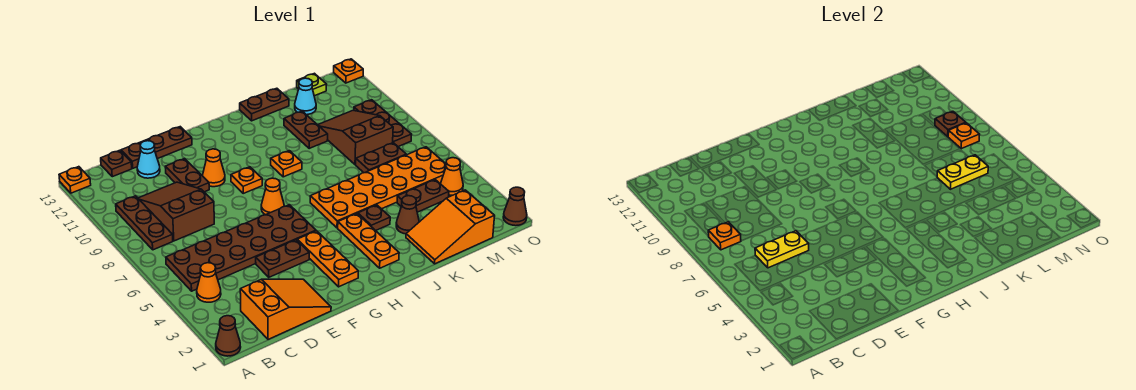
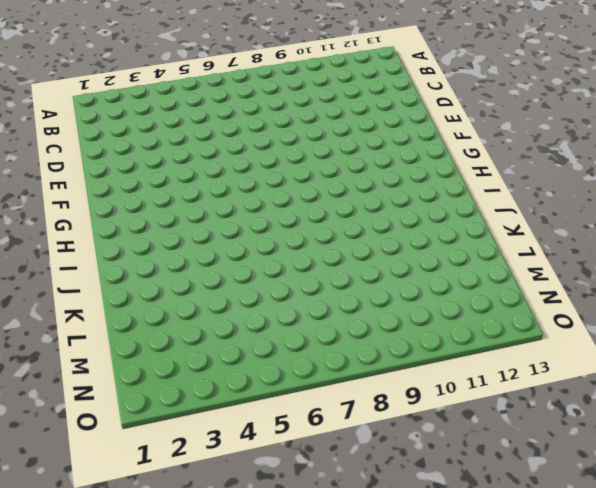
none -> brown 1x1 cone [216,316,241,356]
none -> orange 1x1 plate [59,167,91,193]
none -> orange 1x1 cone [197,263,221,302]
none -> brown 2x6 plate [166,205,316,291]

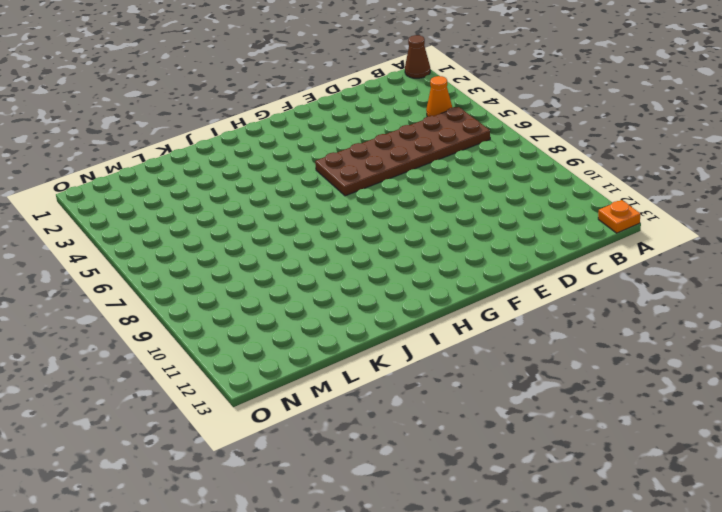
none -> brown 1x3 plate [116,196,173,250]
none -> orange 2x3 slope [240,279,331,339]
none -> brown 2x3 slope [138,182,214,241]
none -> brown 1x1 plate [101,150,132,177]

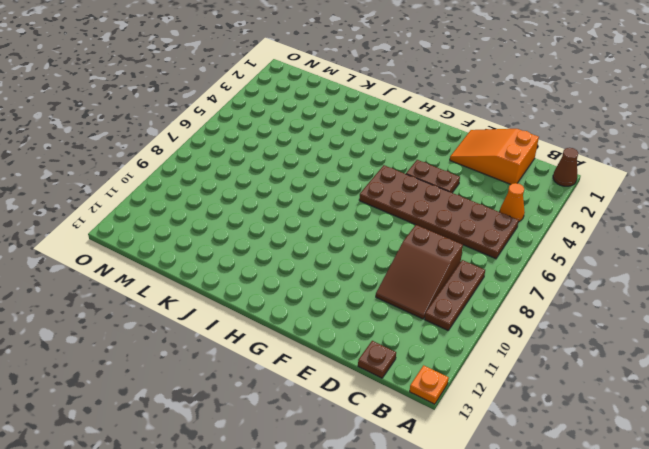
none -> cyan 1x1 cone [137,141,160,178]
none -> brown 1x3 plate [121,127,192,168]
none -> brown 1x2 plate [165,158,209,192]
none -> orange 1x1 cone [203,149,225,187]

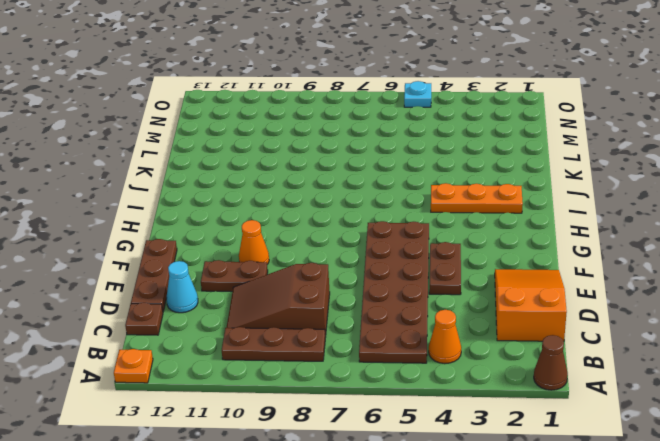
cyan 1x1 plate [404,81,431,107] -> none
none -> orange 1x3 plate [297,231,358,287]
none -> orange 1x1 cone [261,178,284,215]
none -> orange 1x1 plate [231,167,262,193]
none -> orange 2x6 plate [310,147,446,228]

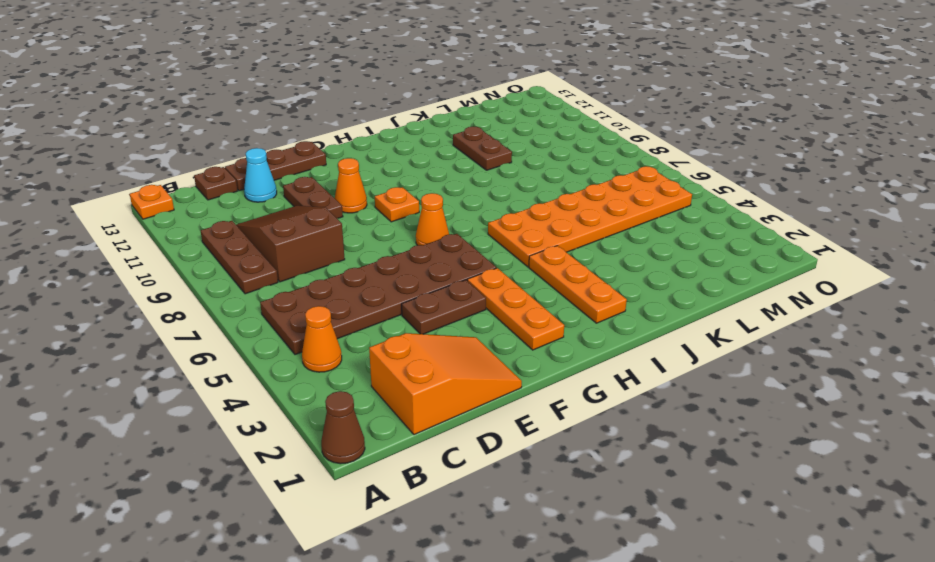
none -> orange 1x1 plate [271,151,302,177]
none -> brown 1x1 plate [358,205,390,231]
none -> brown 1x2 plate [240,88,289,121]
none -> orange 2x3 slope [406,190,495,264]

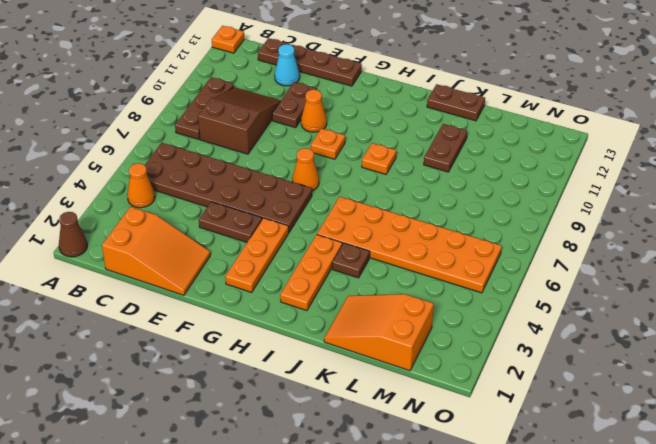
none -> brown 1x1 cone [396,196,419,234]
none -> brown 1x2 plate [397,180,449,212]
none -> brown 1x2 plate [356,143,406,173]
none -> brown 2x3 slope [318,110,393,165]

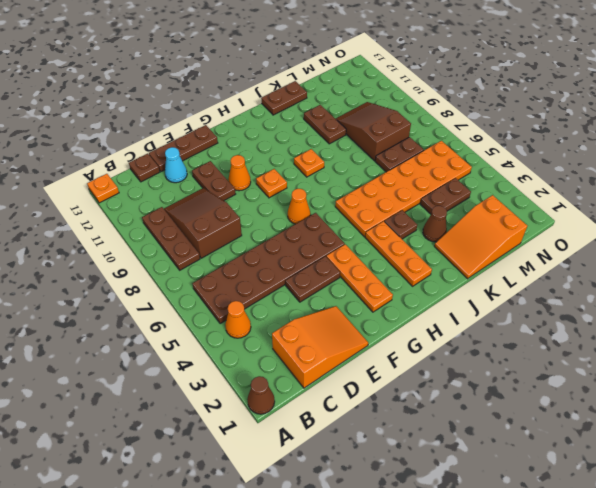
none -> cyan 1x1 cone [295,78,316,115]
none -> lime 1x1 plate [297,73,327,96]
none -> orange 1x1 cone [441,158,463,195]
none -> brown 1x3 plate [354,100,412,147]

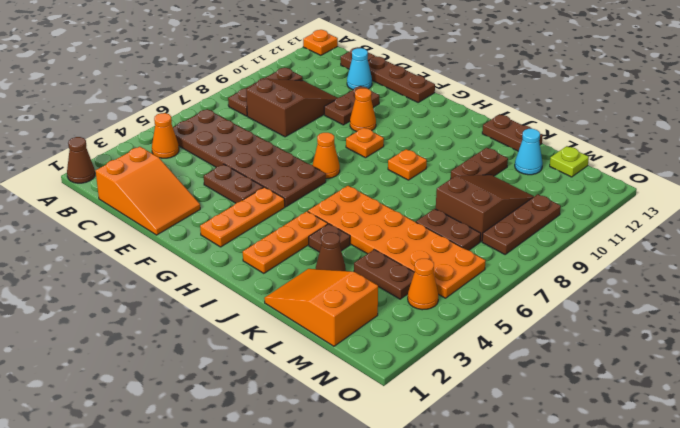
none -> brown 1x1 cone [503,187,527,226]
none -> orange 1x1 plate [334,59,363,83]
none -> orange 1x1 plate [708,222,741,250]
none -> yellow 1x2 plate [755,231,809,268]

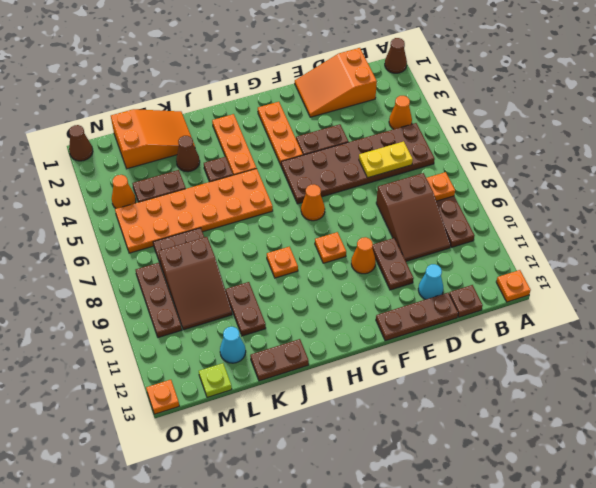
none -> yellow 1x2 plate [937,155,988,189]
none -> orange 1x1 plate [948,123,980,149]
none -> brown 1x1 plate [935,111,966,136]

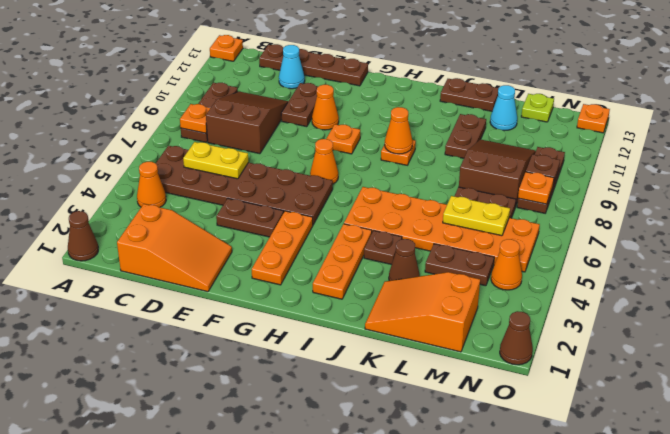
orange 1x1 cone [385,107,413,154] -> none

